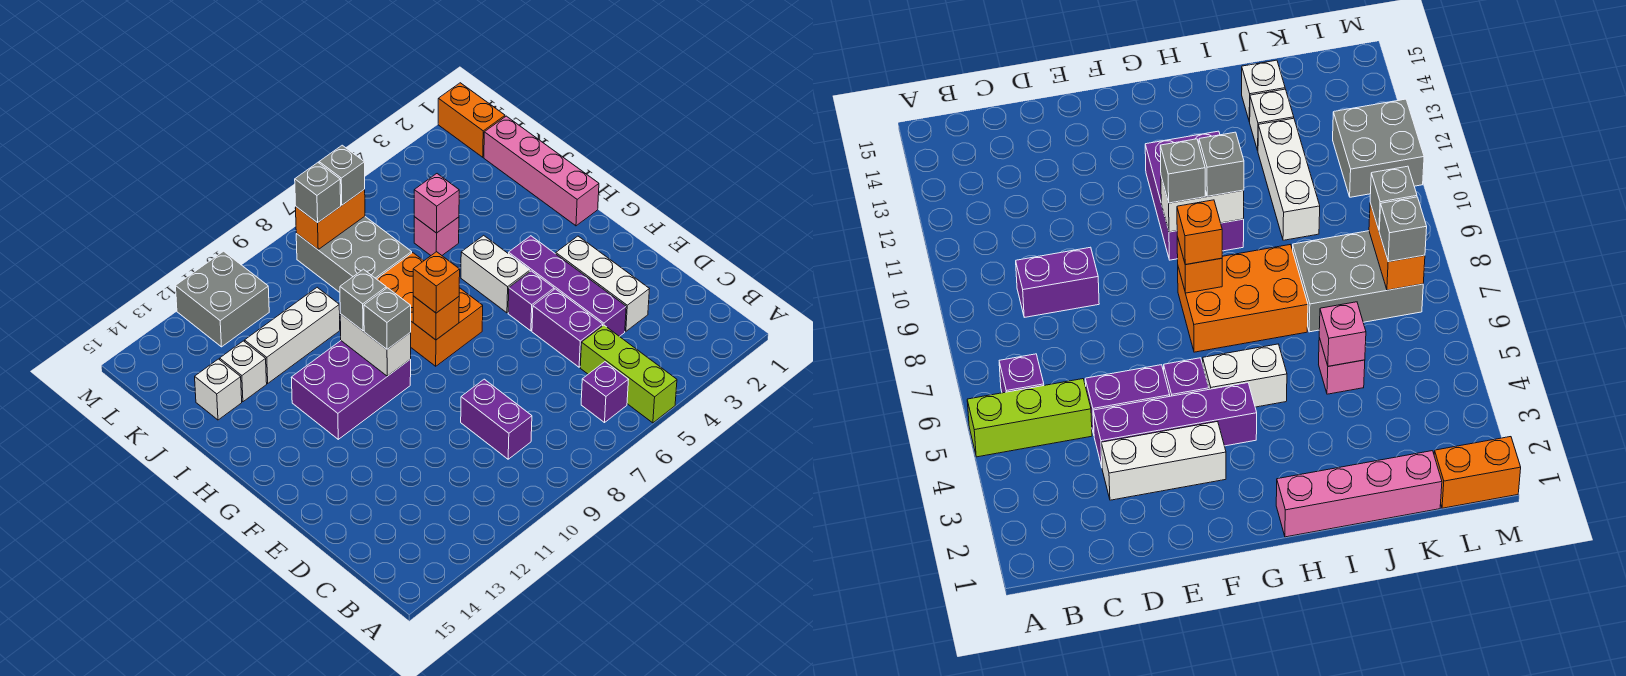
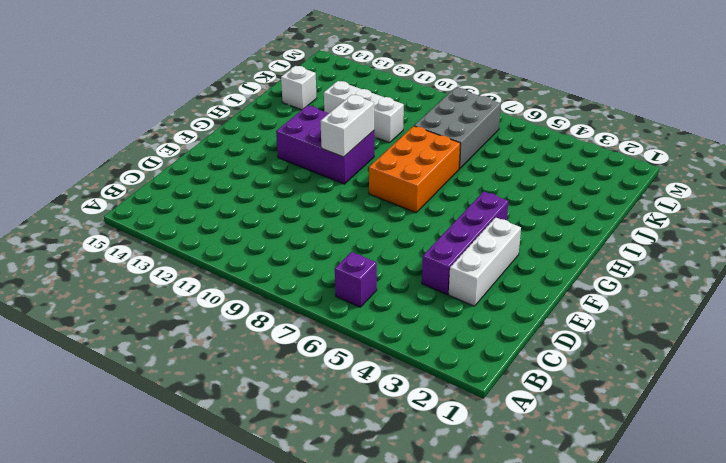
none -> lime 1x3 brick [580,325,677,423]
none -> purple 1x2 brick [461,379,532,459]
none -> purple 1x2 brick [532,289,603,367]

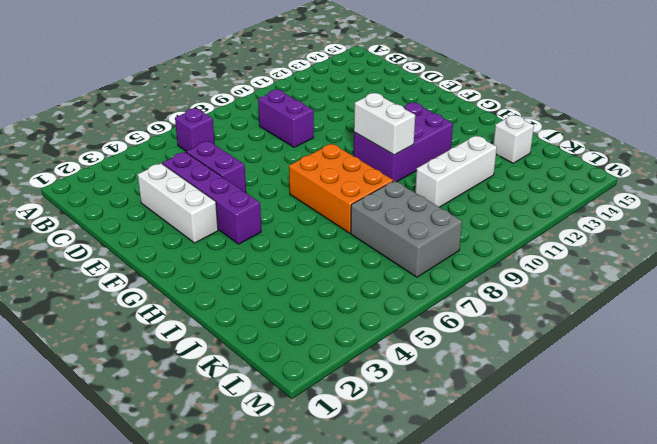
none -> lime 1x3 brick [580,325,677,423]
none -> purple 1x1 brick [508,271,554,331]
none -> white 1x2 brick [461,235,530,313]

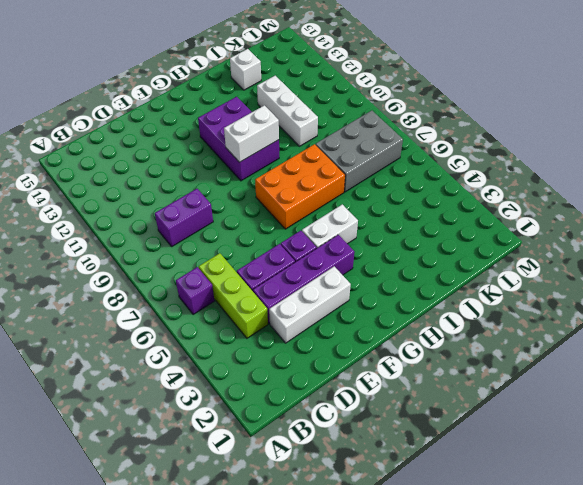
lime 1x3 brick [199,253,268,338] -> lime 1x3 brick turned to [580,325,677,423]
none -> pink 1x4 brick [484,116,599,226]
none -> pink 1x1 brick [414,217,459,255]
none -> white 1x1 brick [220,341,267,402]

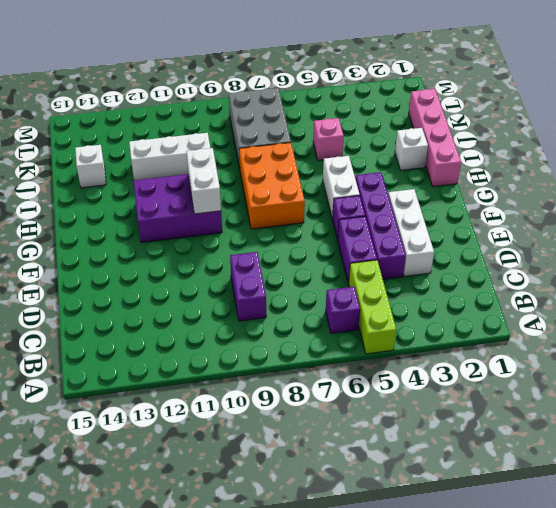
white 1x1 brick [395,128,428,170] -> white 1x1 brick moved to [220,341,267,402]
none -> orange 1x2 brick [438,83,505,157]
none -> grey 2x2 brick [176,251,269,347]
none -> orange 1x1 brick [413,296,459,340]

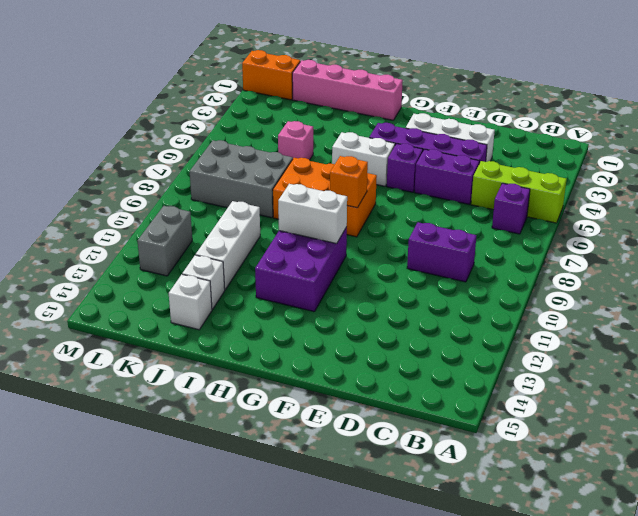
grey 1x2 brick [138,206,192,276] -> grey 2x2 brick [176,251,269,347]
none -> pink 1x1 brick [414,174,459,233]
none -> orange 1x2 brick [296,189,365,249]
none -> orange 1x1 brick [413,252,460,313]

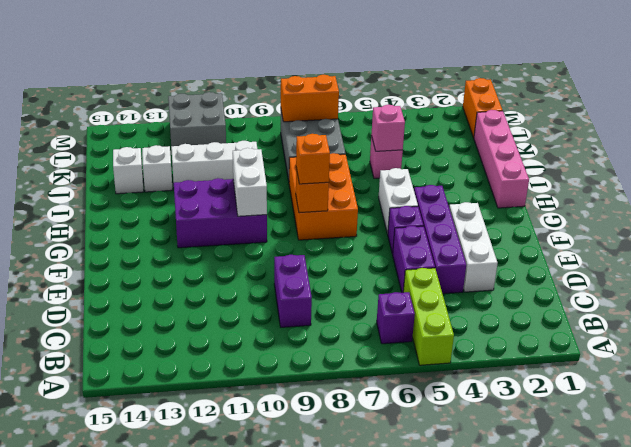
none -> grey 1x1 brick [364,288,411,349]
none -> grey 1x1 brick [340,269,386,331]
none -> grey 1x1 brick [319,145,365,205]

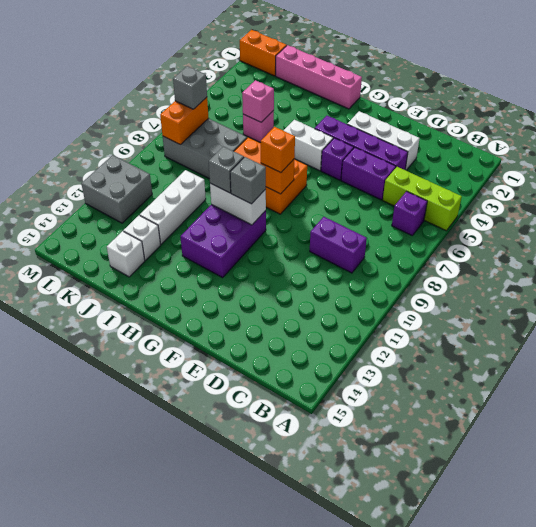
none -> grey 1x1 brick [295,163,341,223]

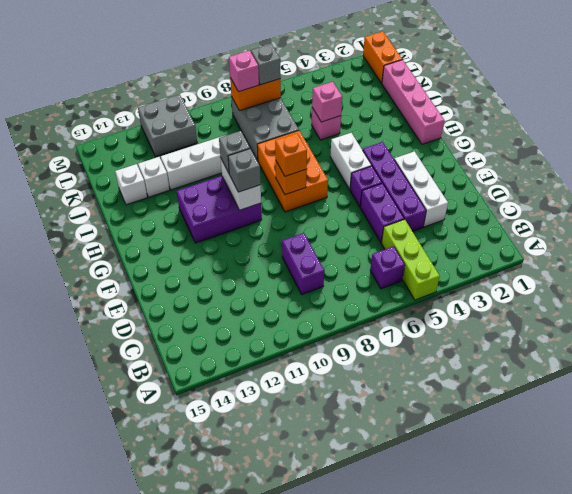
pink 1x1 brick [229,51,259,92] -> grey 1x1 brick [295,163,341,223]

